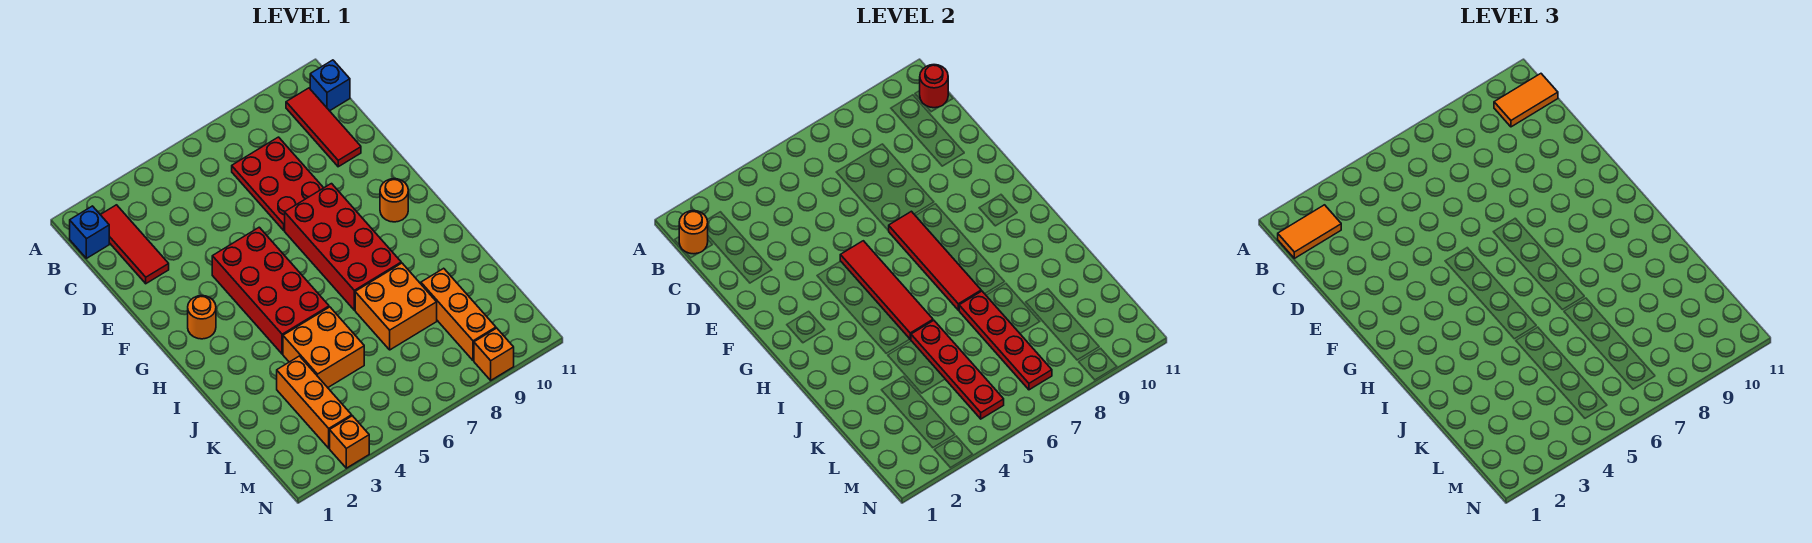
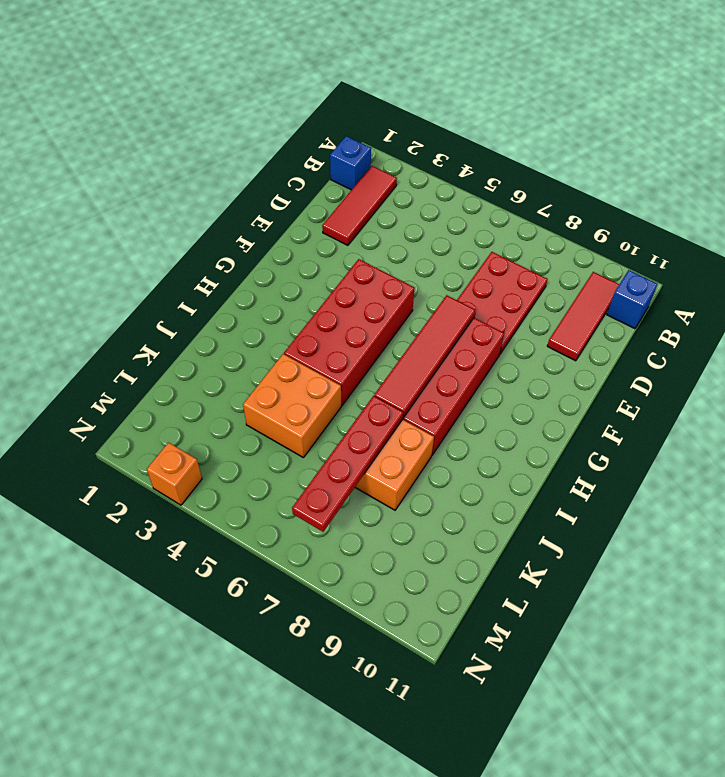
none -> orange 1x1 round brick [188,296,216,339]
none -> orange 1x1 round brick [380,179,408,222]
none -> orange 1x3 brick [277,356,352,448]

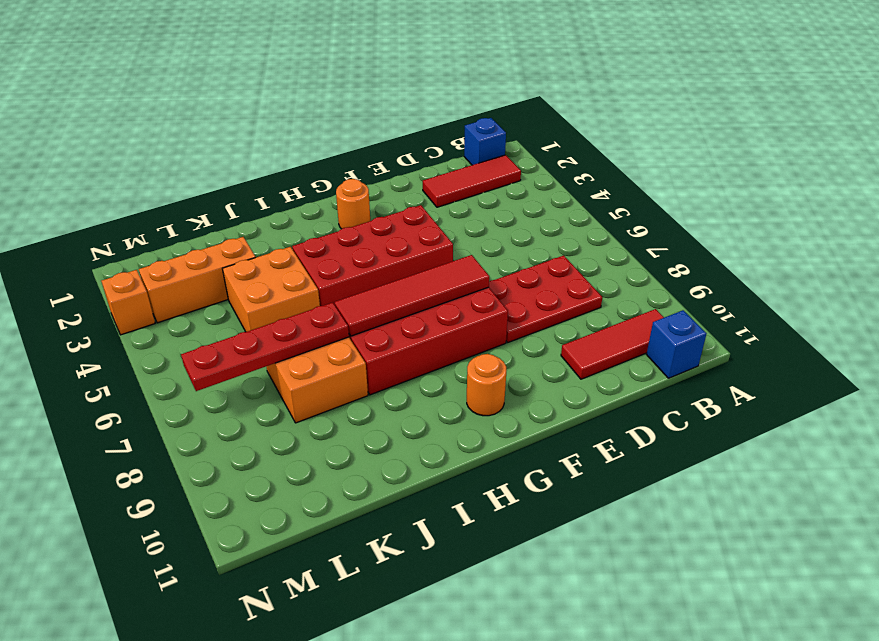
none -> orange 1x3 brick [421,268,496,361]
none -> orange 1x1 brick [474,328,514,380]
none -> orange 1x1 round brick [679,211,708,254]

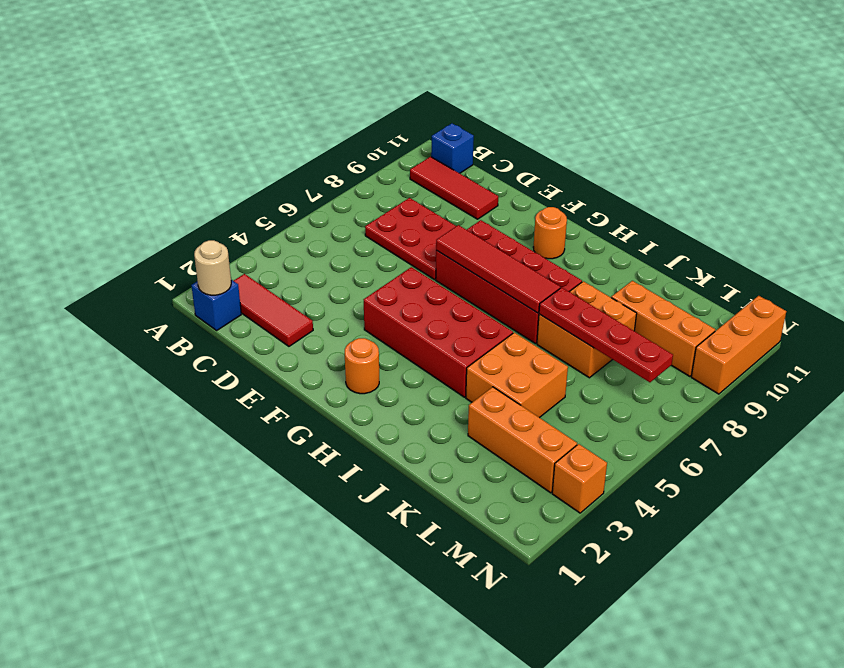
tan 1x1 round brick [194,240,231,295] -> orange 1x1 round brick [679,211,708,254]
orange 1x3 brick [691,296,786,394] -> orange 1x1 brick [474,328,514,380]
none -> red 1x1 round brick [920,65,948,108]
none -> red 1x4 tile [840,241,933,339]
none -> red 1x4 plate [911,320,1004,419]

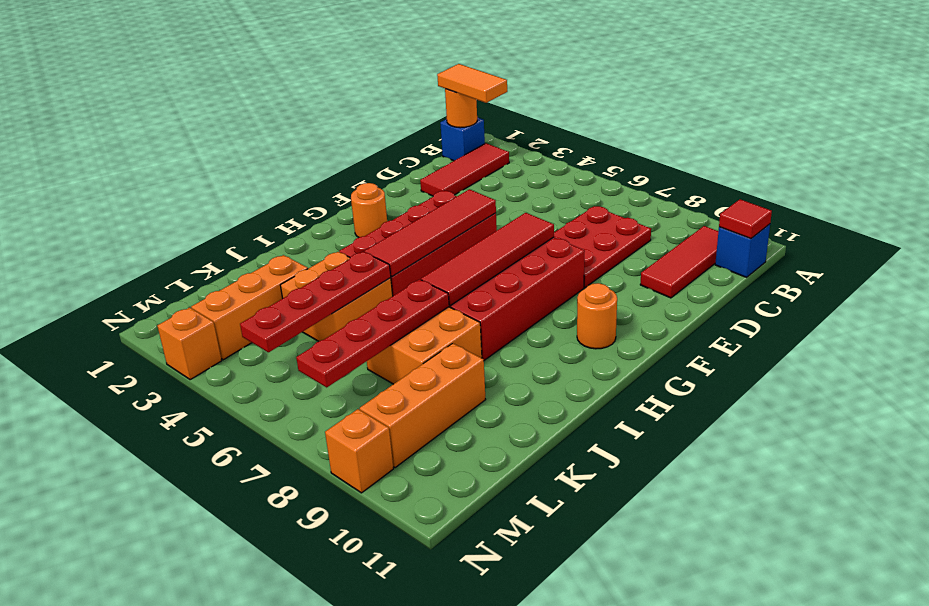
red 1x1 tile [719,199,772,239] -> red 1x1 round brick [920,65,948,108]
none -> orange 1x2 tile [1494,74,1558,127]

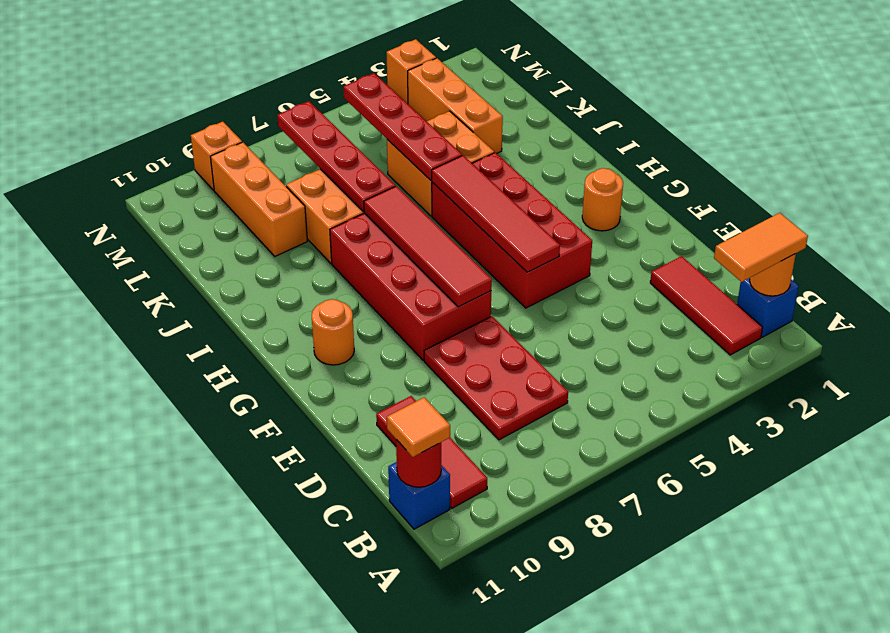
orange 1x1 tile [387,397,450,457] -> orange 1x2 tile [1494,74,1558,127]

